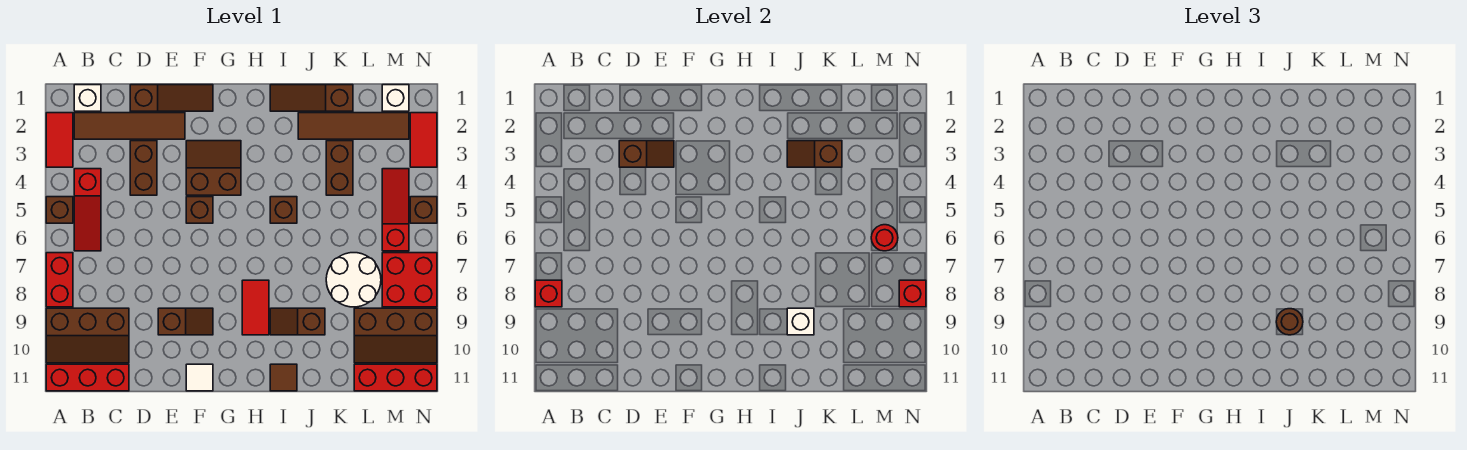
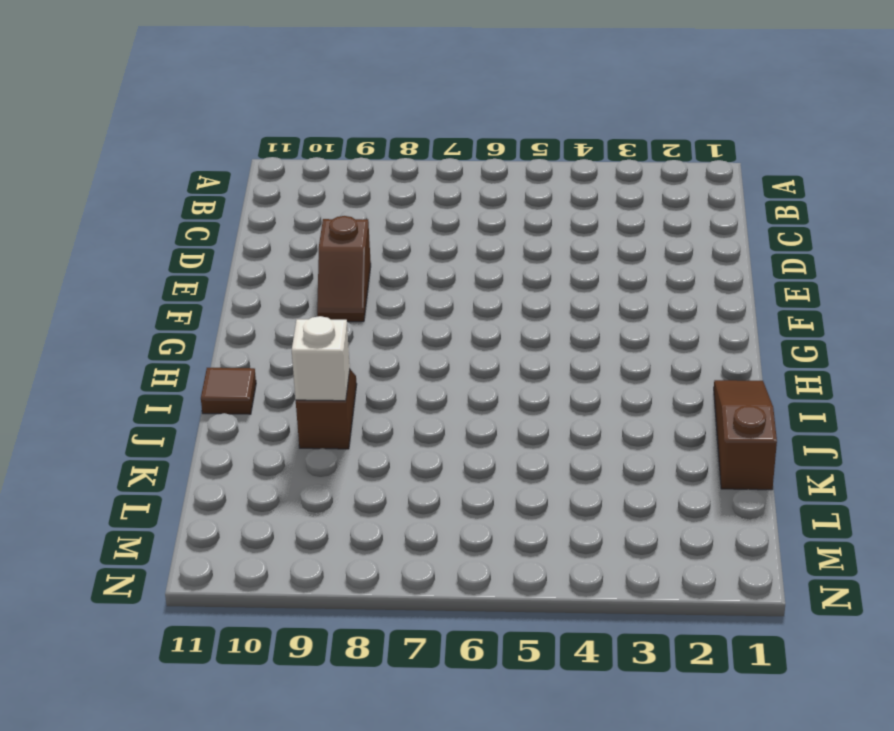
none -> red 1x2 tile [46,113,73,167]
none -> brown 1x1 brick [46,197,73,223]
none -> red 1x2 brick [46,253,73,307]
none -> brown 2x3 slope [46,308,129,363]

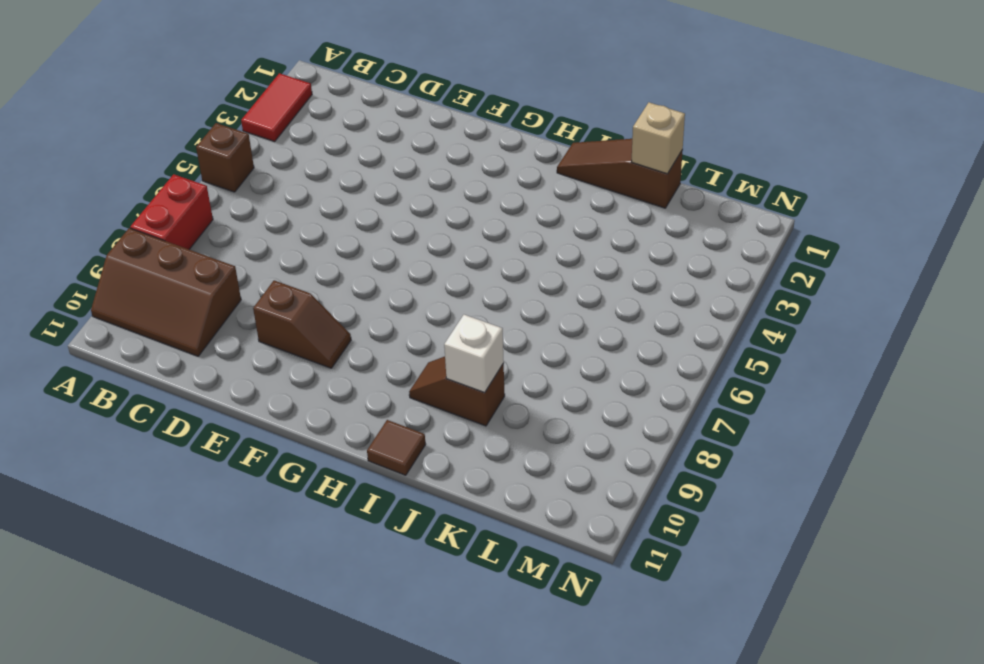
tan 1x1 brick [632,102,685,174] -> none
none -> red 1x3 brick [46,364,129,391]
none -> white 1x1 brick [74,85,101,111]
none -> brown 1x4 tile [74,113,185,139]
none -> red 1x3 slope [74,169,101,251]

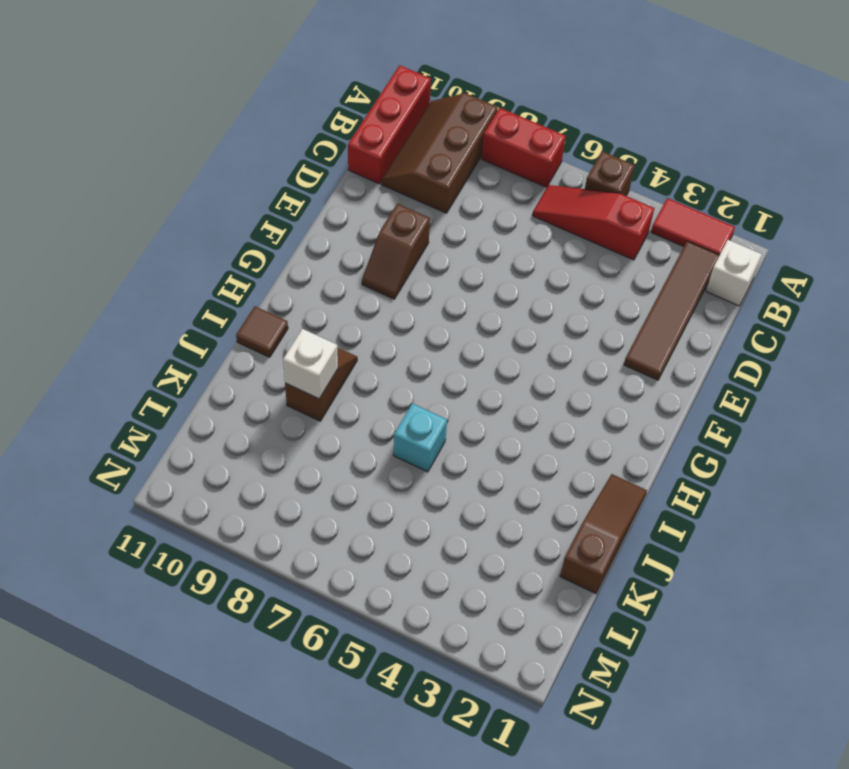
cyan 1x1 brick [394,403,447,472] -> none
none -> brown 1x3 slope [130,85,213,111]
none -> brown 1x2 brick [130,141,157,195]
none -> brown 2x2 slope [186,141,241,195]
none -> brown 1x1 brick [186,197,213,223]

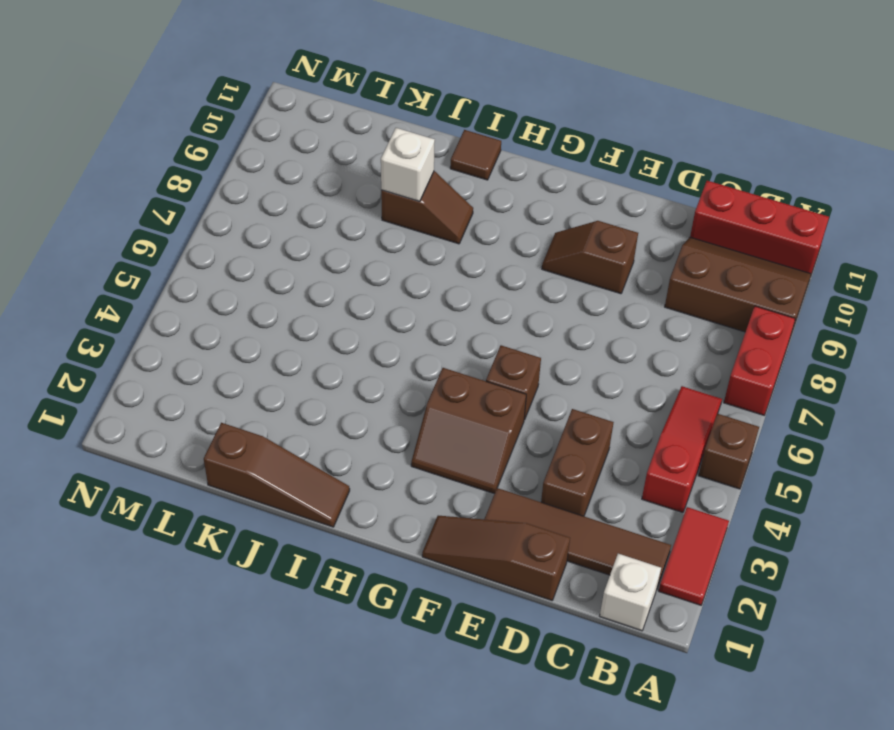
none -> white 1x1 tile [186,364,213,391]
none -> red 1x2 tile [242,280,269,335]
none -> brown 1x1 brick [270,197,297,223]
none -> brown 1x4 tile [298,113,409,139]

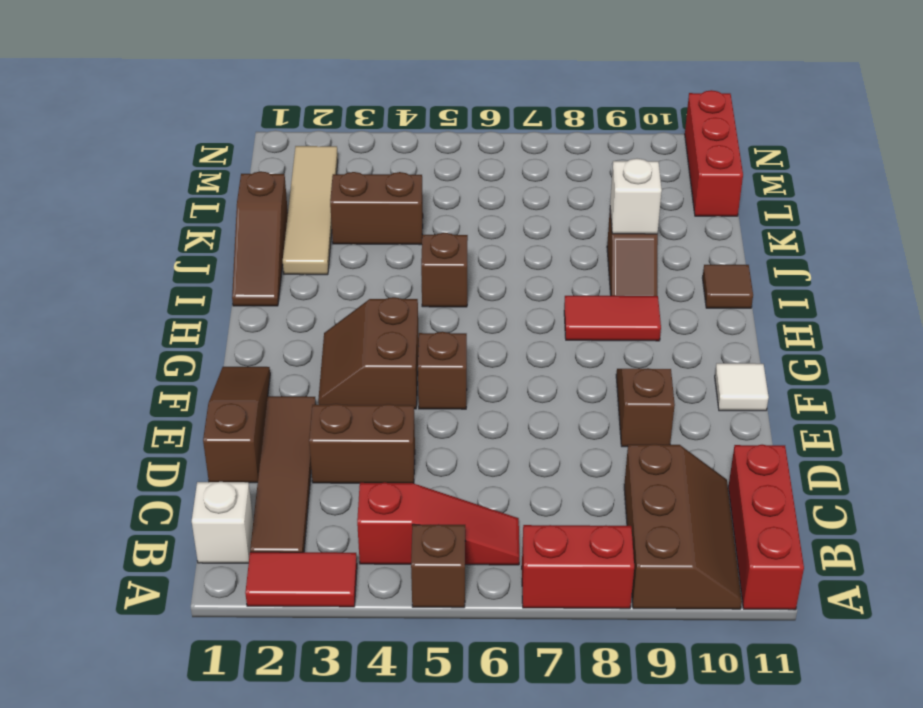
tan 1x4 tile [283,146,338,275] -> brown 1x4 tile [298,113,409,139]
none -> white 2x2 round brick [326,253,381,307]
none -> brown 2x3 slope [354,308,437,363]
none -> white 1x1 brick [382,85,409,111]
none -> red 1x3 slope [382,169,409,251]

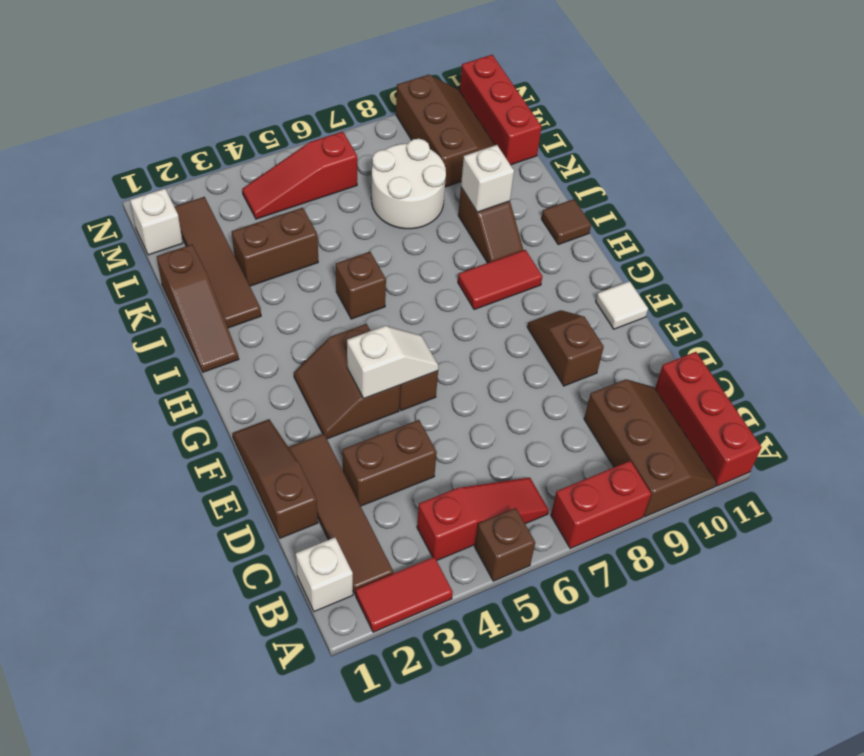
white 1x2 slope [347,326,439,399] -> none
none -> red 2x2 brick [382,253,437,307]
none -> red 1x2 tile [410,113,437,167]
none -> brown 1x1 brick [410,197,437,223]
none -> red 1x1 brick [535,280,562,307]

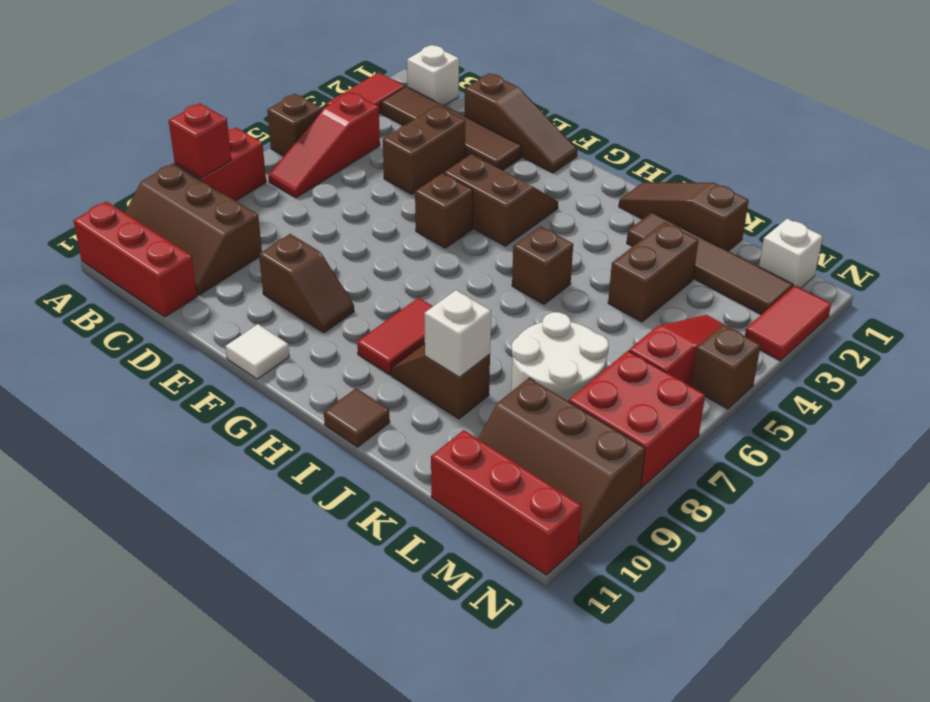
none -> brown 1x2 slope [619,141,674,167]
none -> brown 1x2 slope [787,141,842,167]
none -> red 1x1 round brick [871,225,898,251]
none -> red 1x1 brick [899,280,926,307]

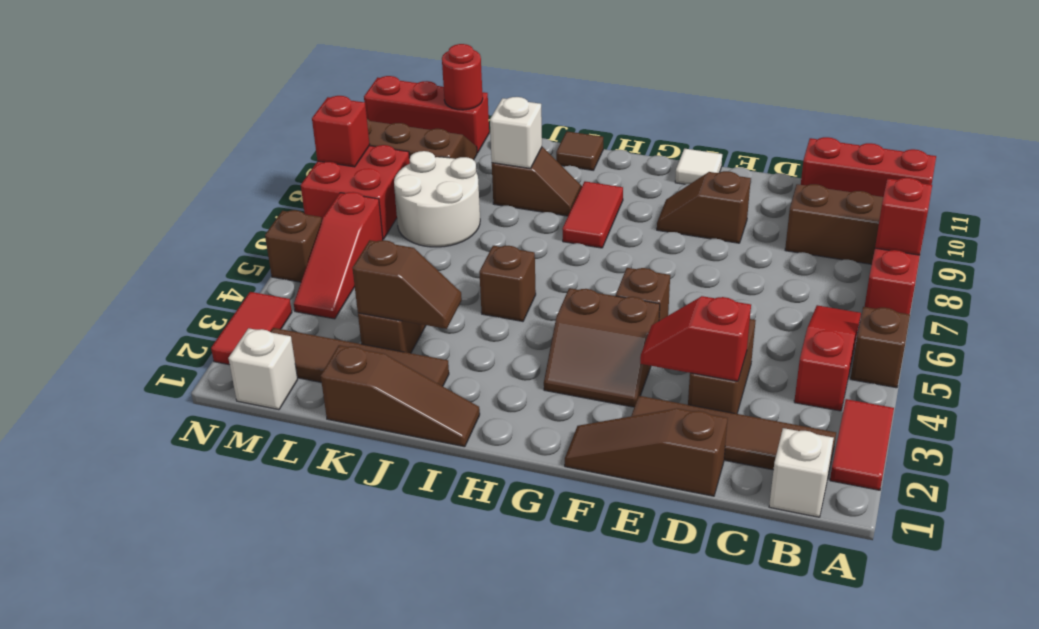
red 1x2 slope [640,296,751,381] -> brown 1x2 slope [619,141,674,167]
red 1x1 round brick [442,44,483,110] -> red 1x1 round brick moved to [871,225,898,251]
none -> brown 1x1 round brick [1276,309,1303,335]

